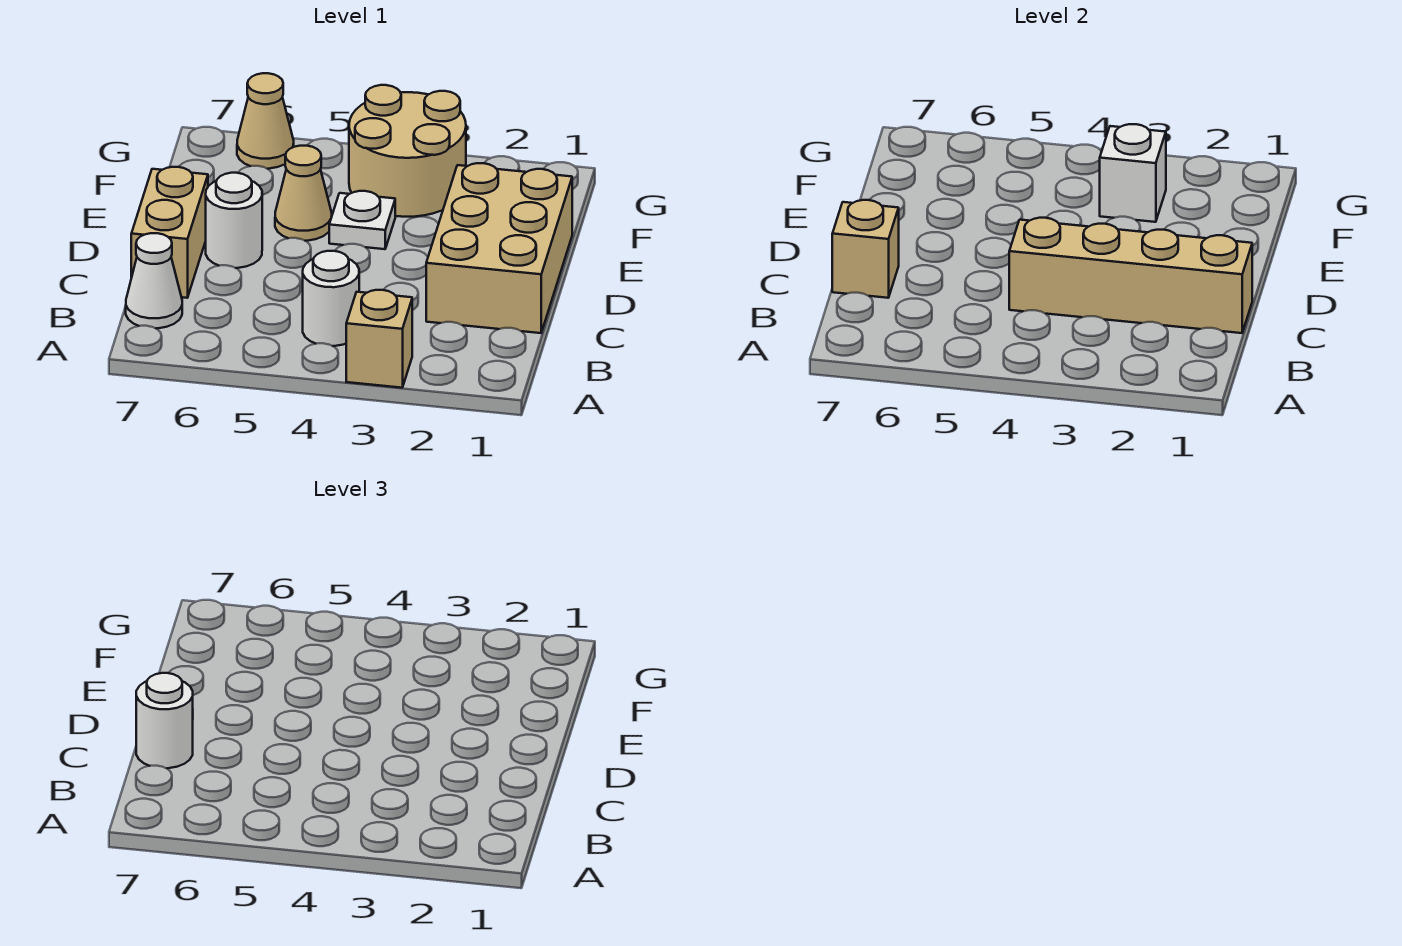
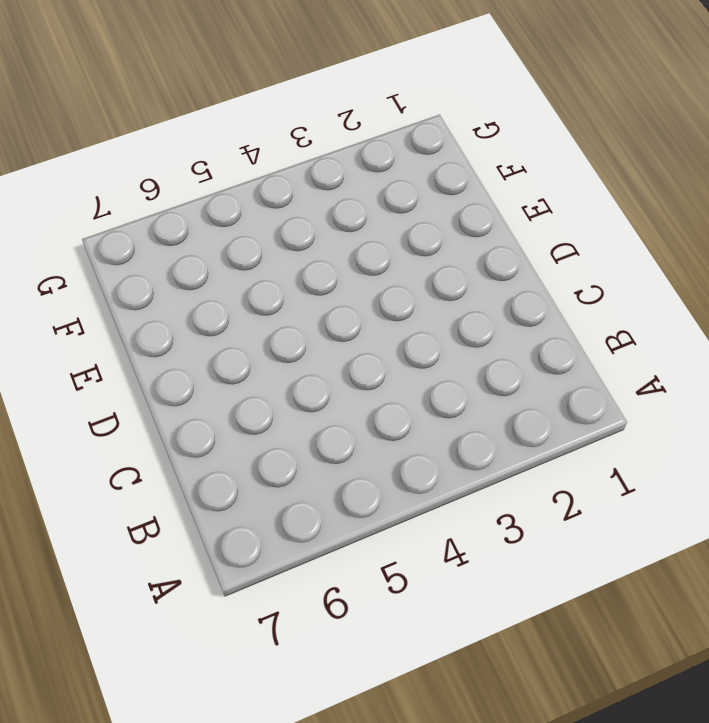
none -> tan 1x1 brick [346,290,412,388]
none -> white 1x1 round brick [303,251,359,346]
none -> white 1x1 cone [126,233,182,328]

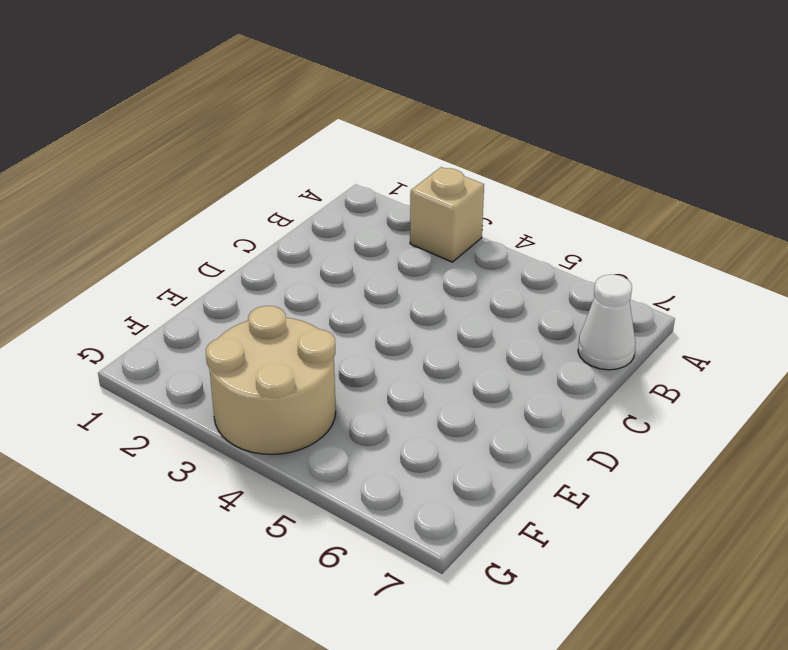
none -> white 1x1 round brick [303,251,359,346]
none -> tan 2x3 brick [426,163,572,333]
none -> tan 1x2 brick [131,167,208,298]

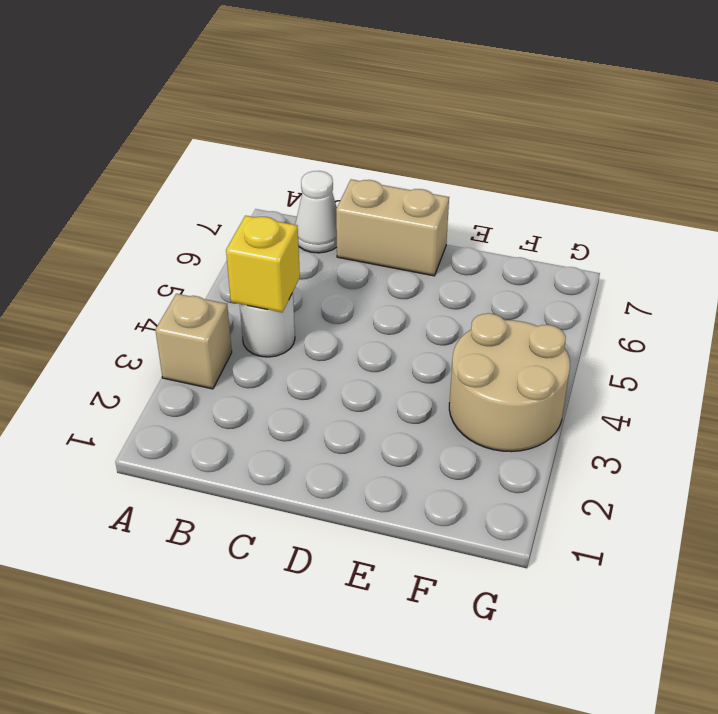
yellow 1x1 brick [226,216,300,312] -> none
none -> tan 2x3 brick [426,163,572,333]
none -> white 1x1 round brick [206,173,262,268]
none -> white 1x1 plate [329,191,395,249]

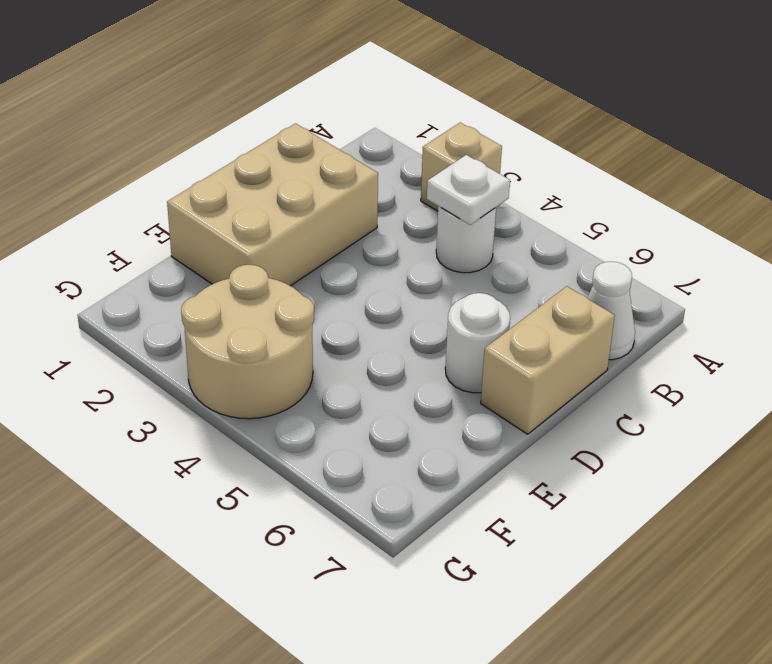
white 1x1 plate [427,155,510,225] -> white 1x1 plate moved to [329,191,395,249]
none -> tan 1x1 cone [275,146,332,241]
none -> tan 1x1 cone [237,73,294,169]
none -> tan 1x4 brick [1009,218,1252,333]

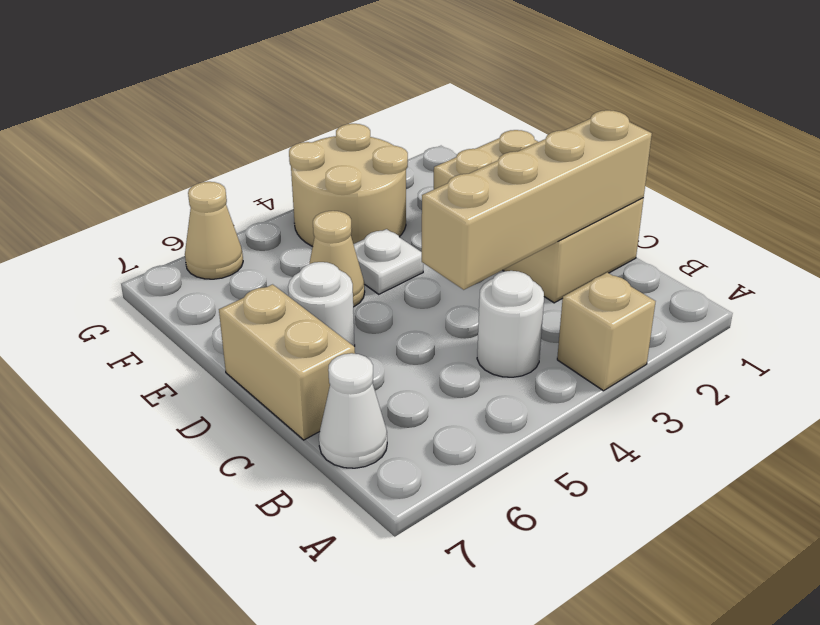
none -> tan 1x1 brick [832,200,899,298]
none -> white 1x1 brick [1100,124,1166,222]
none -> white 1x1 round brick [136,673,193,768]

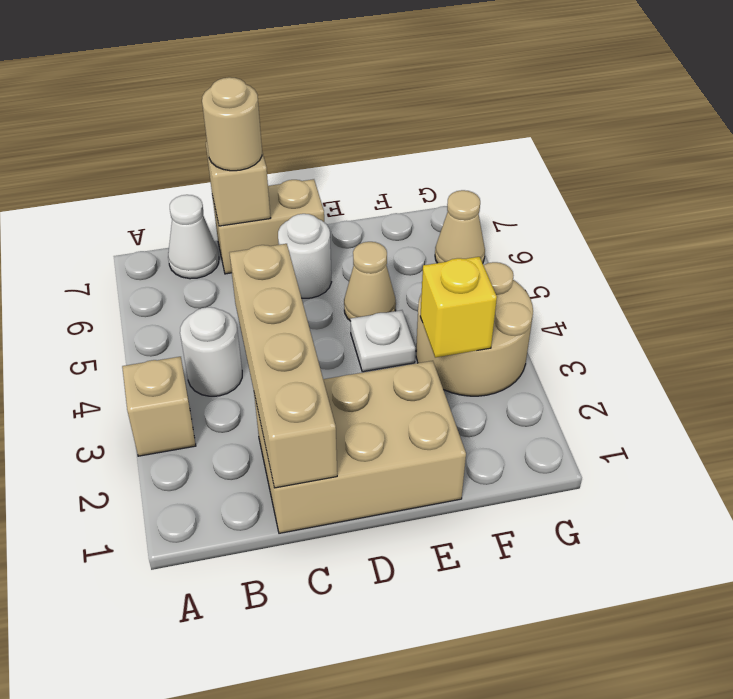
tan 1x1 round brick [202,77,262,171] -> white 1x1 round brick [136,673,193,768]
yellow 1x1 brick [420,257,497,358] -> white 1x1 brick [1100,124,1166,222]

